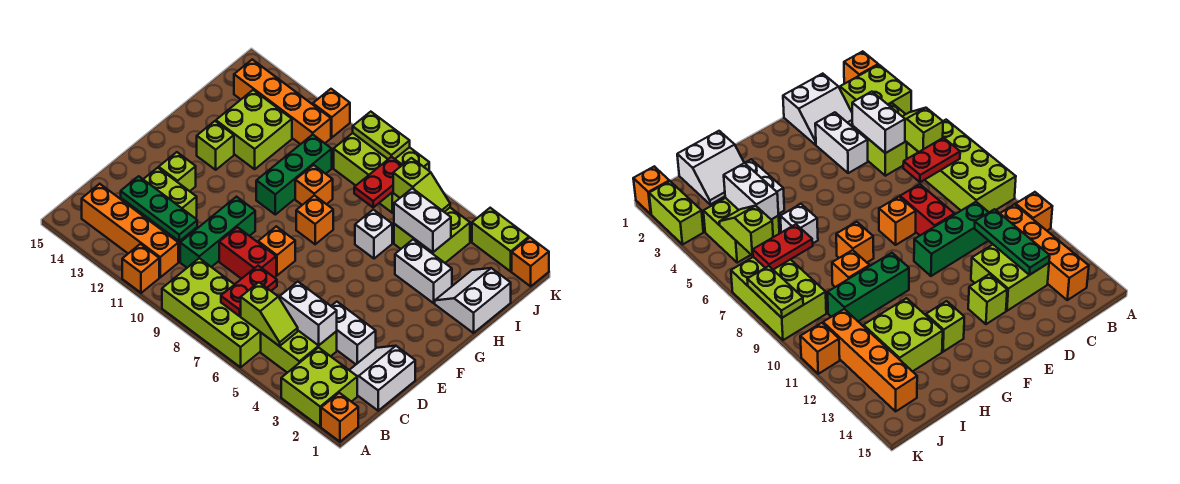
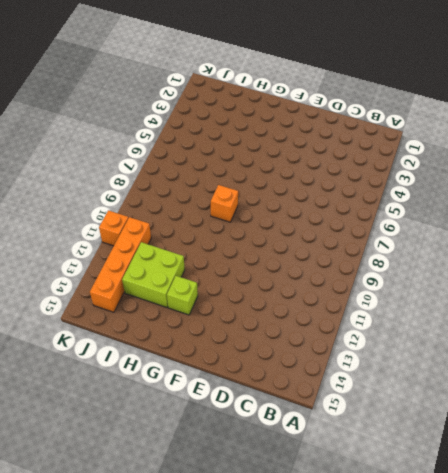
none -> orange 1x1 brick [321,393,358,442]
none -> lime 2x2 brick [281,348,357,427]
none -> lime 2x4 brick [162,258,261,367]
none -> orange 1x1 brick [122,244,159,293]

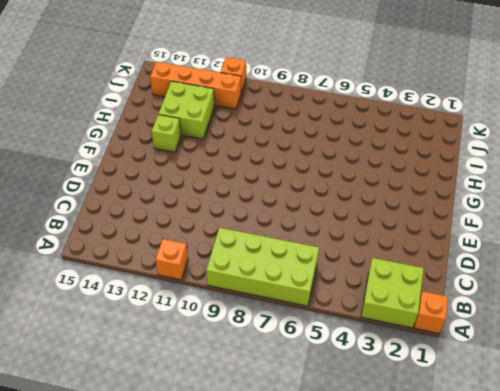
none -> lime 2x2 brick [261,331,337,373]
none -> orange 1x4 brick [82,184,178,277]
none -> white 2x2 slope [350,346,415,411]
none -> green 1x3 brick [180,197,255,268]

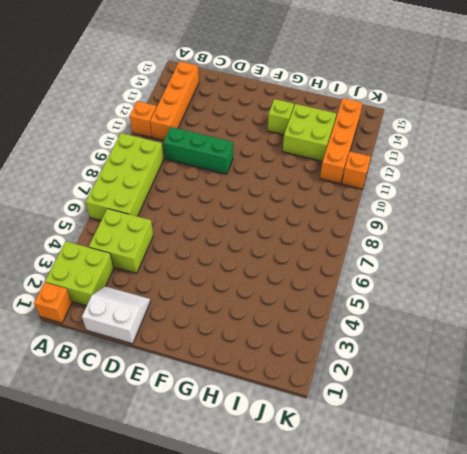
none -> lime 2x2 brick [121,168,197,237]
none -> white 1x2 brick [331,302,376,364]
none -> red 1x2 brick [219,227,276,279]
none -> orange 1x1 brick [258,226,295,275]

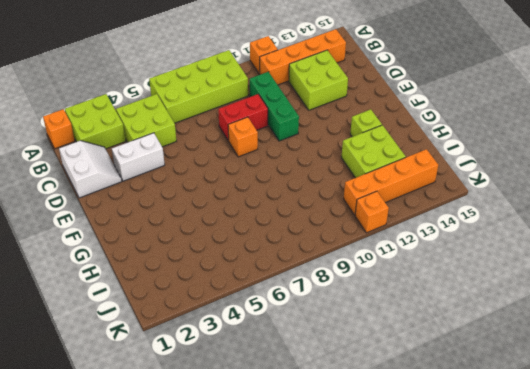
none -> lime 1x1 brick [159,152,196,191]
none -> orange 1x1 brick [296,195,333,244]
none -> green 1x3 brick [256,135,332,215]
none -> white 2x2 slope [435,268,511,333]

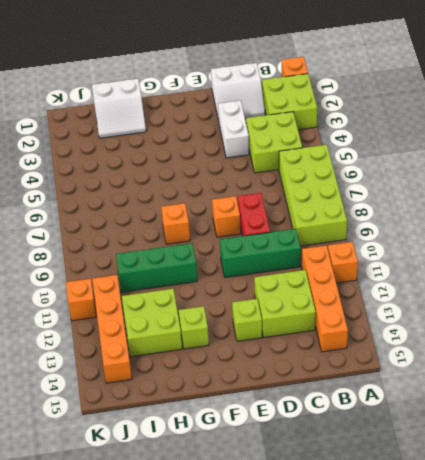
none -> white 1x2 brick [395,240,452,303]
none -> white 1x1 brick [355,210,392,259]
none -> orange 1x1 brick [295,165,333,205]
none -> lime 2x2 brick [394,208,470,263]

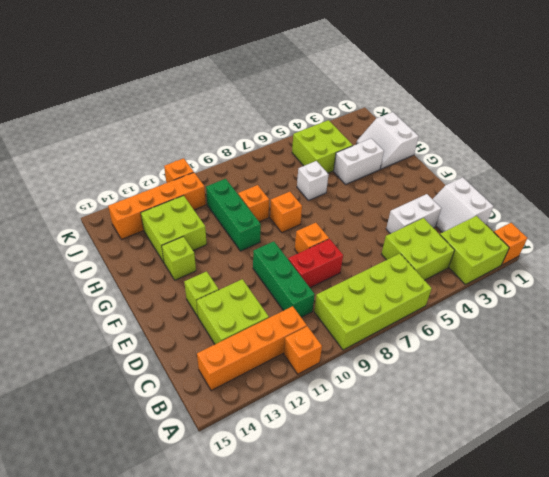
none -> lime 2x3 brick [334,133,429,213]
none -> orange 1x1 brick [512,238,549,286]
none -> lime 1x2 brick [472,208,529,271]
none -> lime 1x2 slope [241,282,298,346]

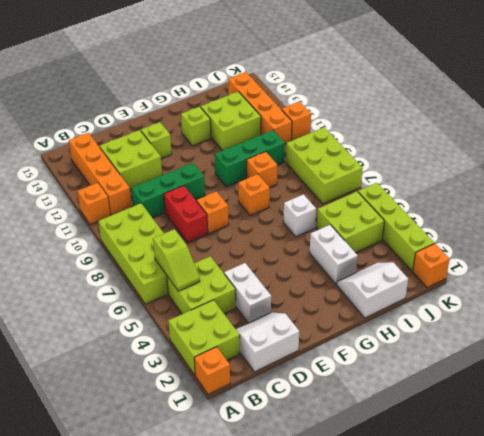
lime 1x4 brick [358,183,434,271] -> lime 1x2 brick [472,208,529,271]
none -> red 1x2 plate [221,266,277,316]
none -> white 1x2 brick [280,282,337,345]
none -> green 1x3 plate [121,176,197,241]
none -> white 1x2 brick [394,188,451,252]

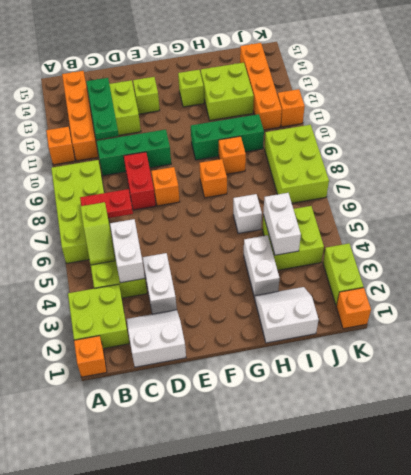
none -> red 1x2 plate [354,157,402,207]
none -> lime 1x2 slope [393,158,450,212]
none -> lime 1x2 plate [353,112,410,159]

